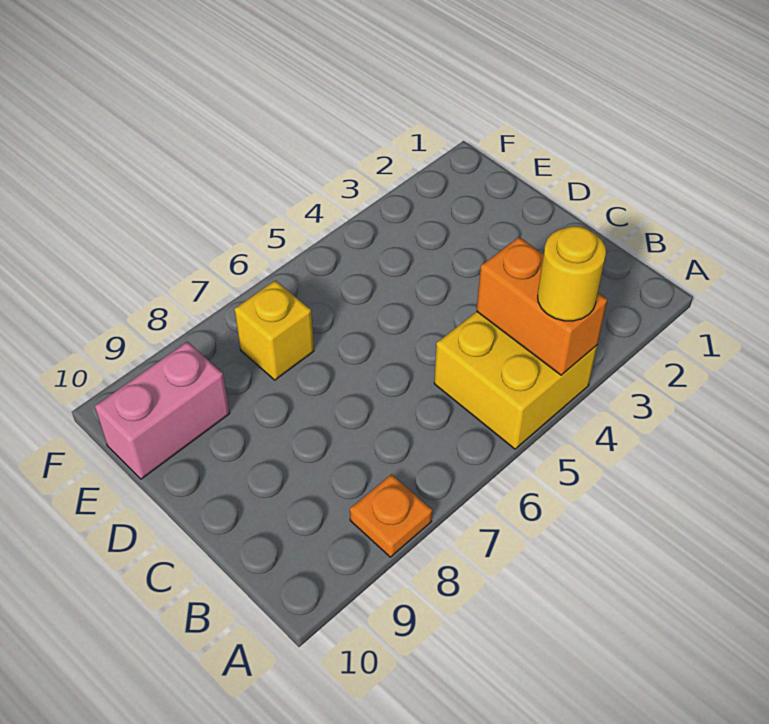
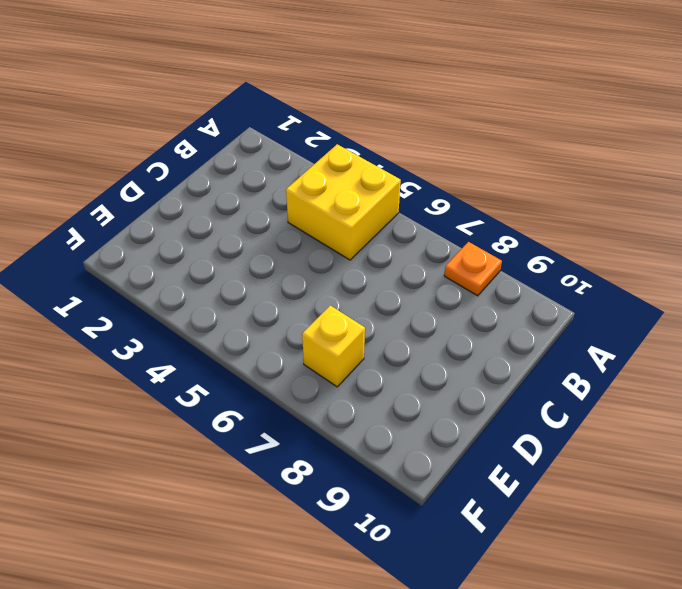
none -> pink 1x2 brick [95,342,230,479]
none -> orange 1x2 brick [477,237,607,375]

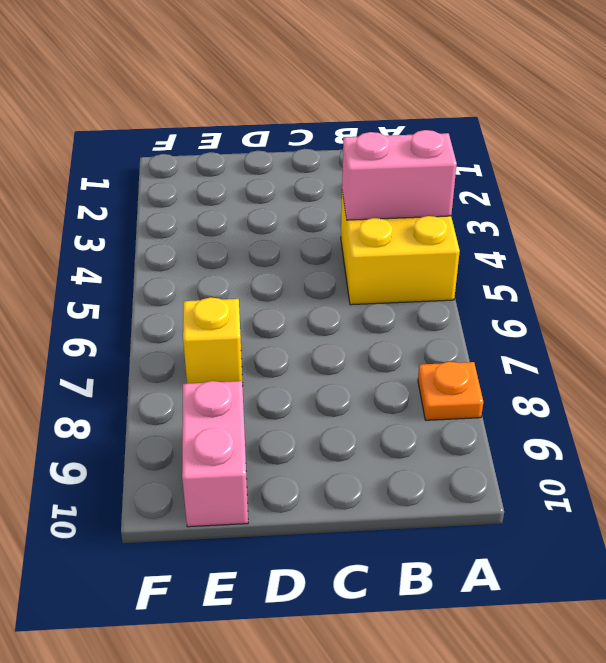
pink 1x2 brick [342,130,457,220] -> orange 1x2 brick [477,237,607,375]
none -> yellow 1x1 round brick [538,226,606,321]

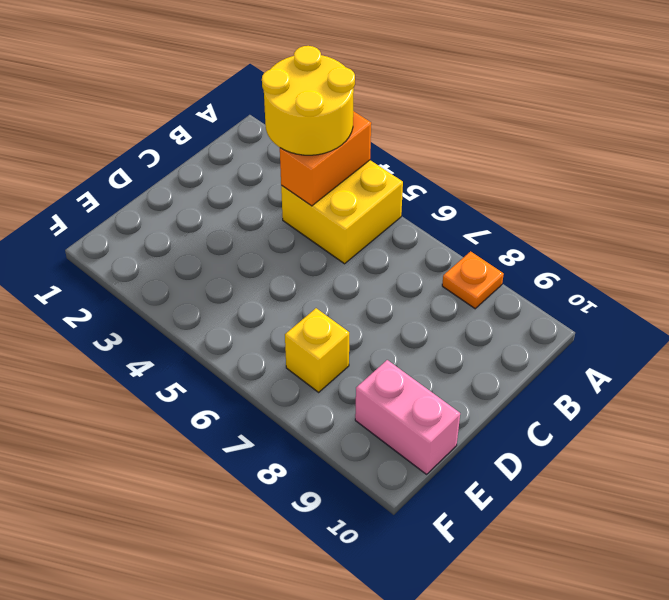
yellow 2x2 round brick [262,46,355,155] -> yellow 1x1 round brick [538,226,606,321]

